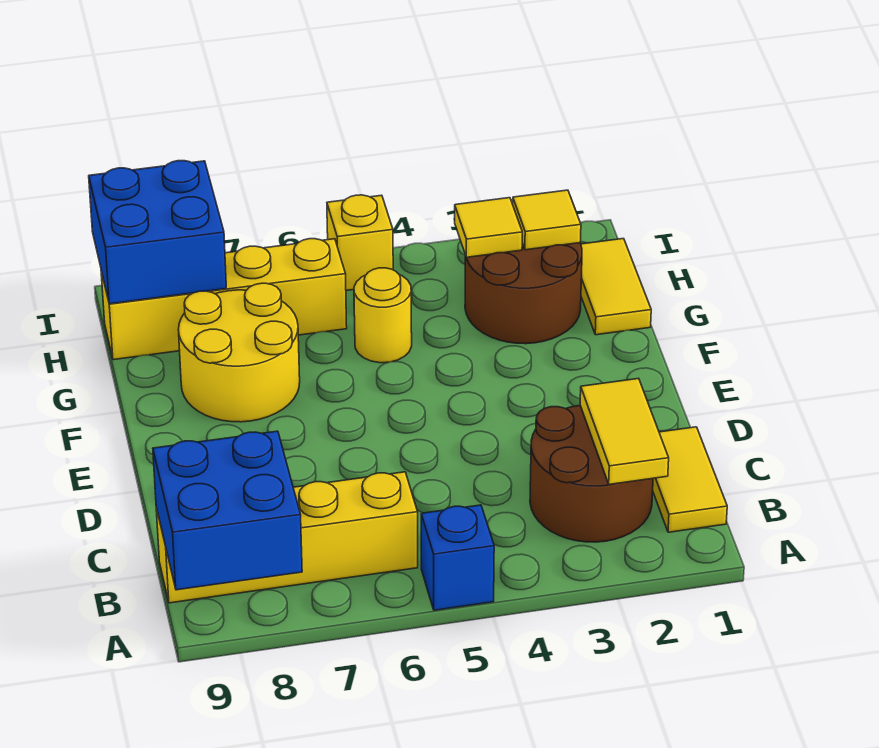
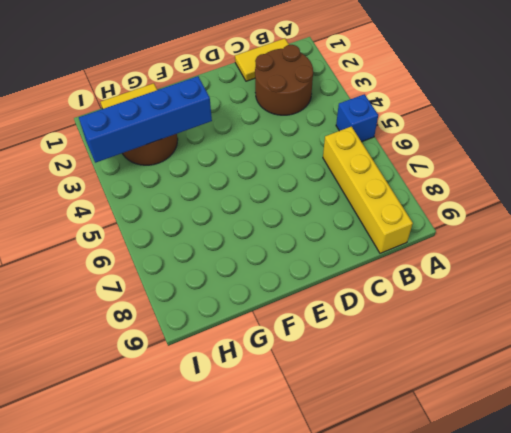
blue 1x4 brick [79,76,212,163] -> yellow 1x1 tile [455,198,522,257]
none -> yellow 2x2 round brick [178,283,300,422]
none -> yellow 1x1 round brick [354,268,412,363]
none -> yellow 1x4 brick [101,239,347,360]

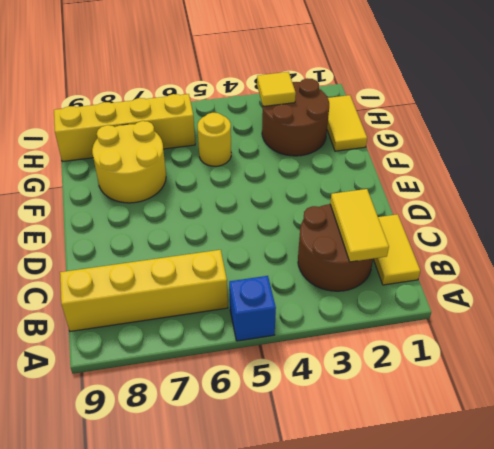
none -> yellow 1x1 brick [327,195,393,290]
none -> blue 2x2 brick [153,431,302,590]
none -> yellow 1x1 tile [513,190,581,250]

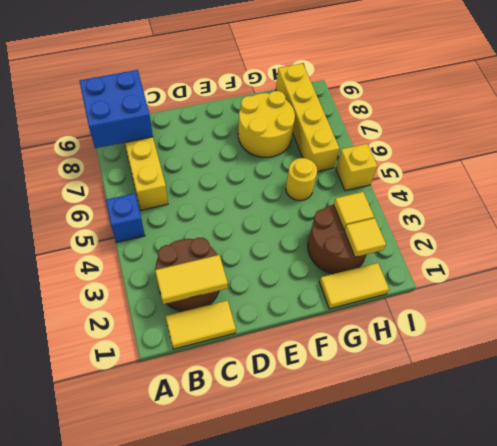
none -> blue 2x2 brick [89,161,226,304]

